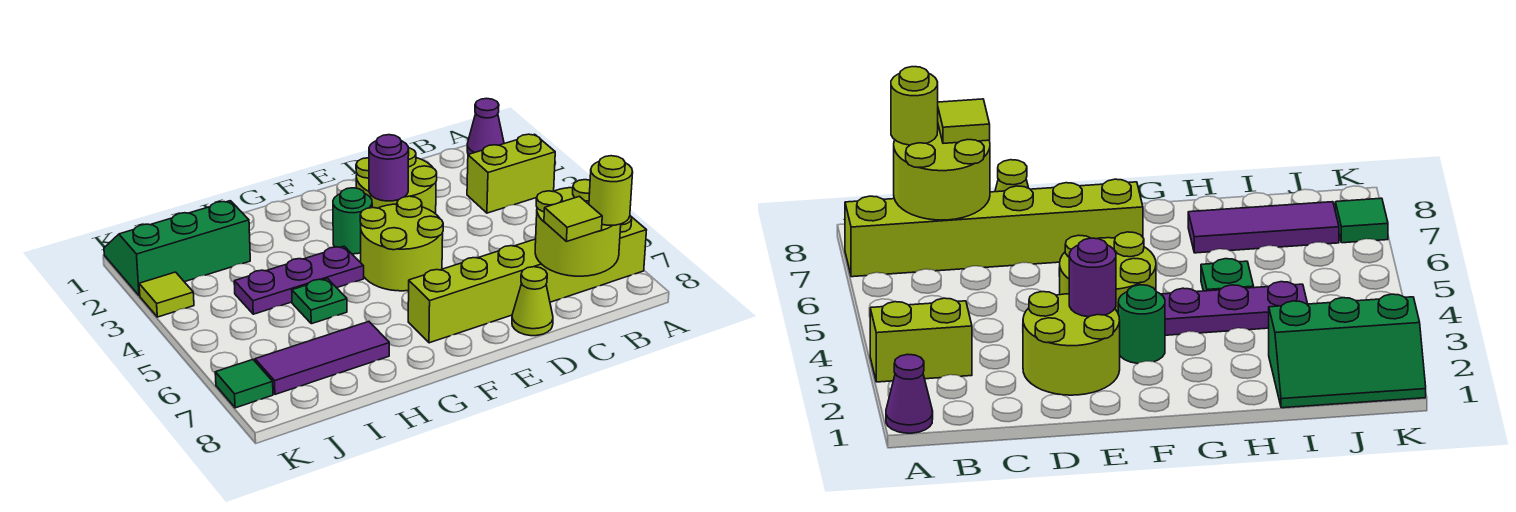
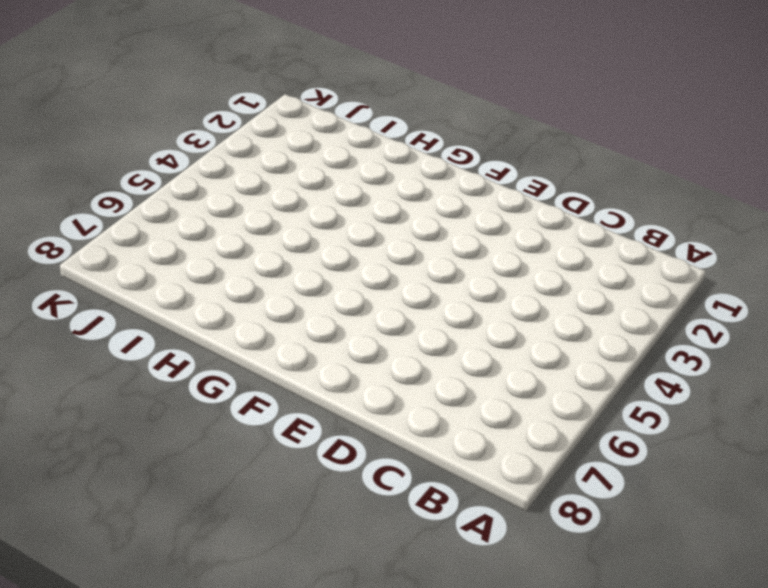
none -> purple 1x1 cone [467,98,504,154]
none -> lime 1x2 brick [467,134,555,213]
none -> lime 1x6 brick [408,216,646,343]

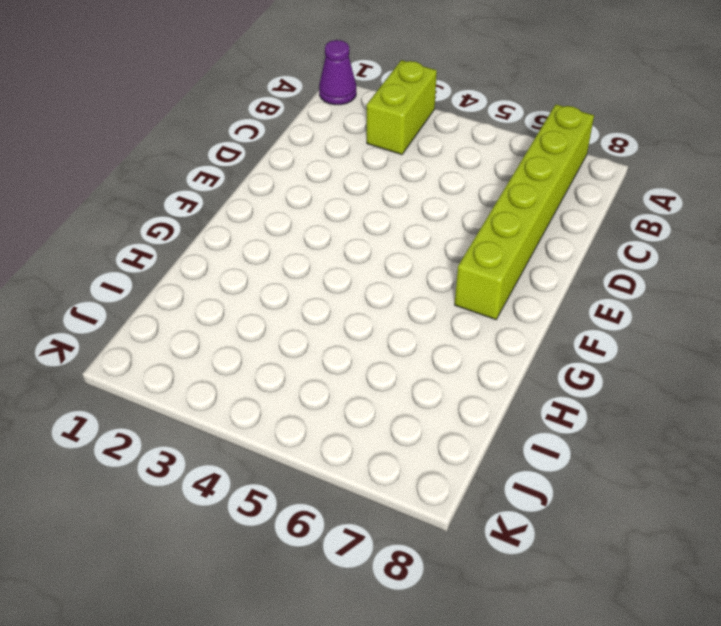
none -> lime 2x2 round brick [356,148,437,214]
none -> lime 1x1 cone [512,267,553,336]
none -> lime 2x2 round brick [360,196,443,291]

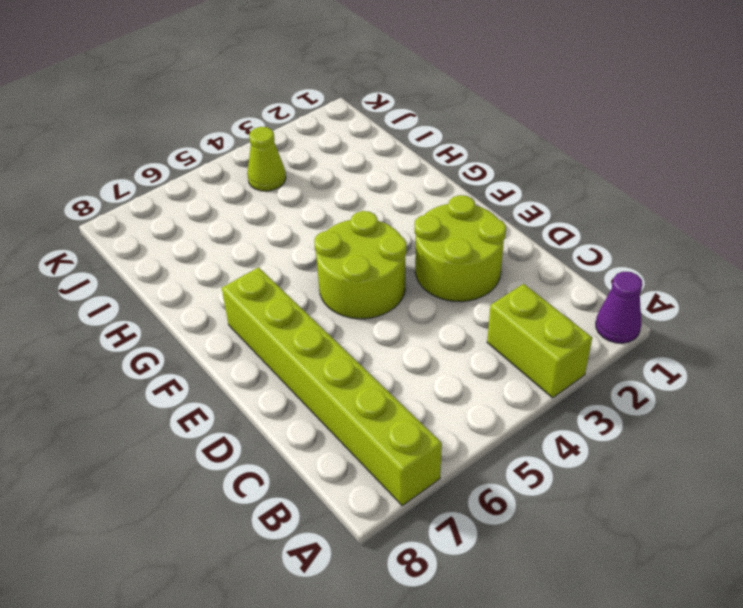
lime 1x1 cone [247,127,286,191] -> lime 1x1 cone moved to [512,267,553,336]
none -> green 1x1 round brick [333,188,372,254]
none -> purple 1x3 plate [234,246,364,314]
none -> green 1x1 plate [292,279,347,324]

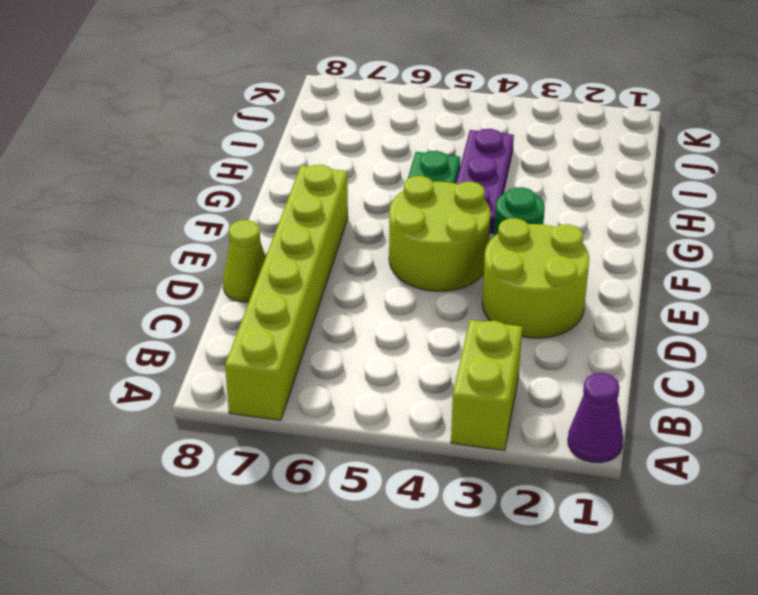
none -> purple 1x3 tile [255,322,389,394]
none -> green 2x3 slope [104,201,250,296]
none -> lime 1x1 tile [139,272,194,317]

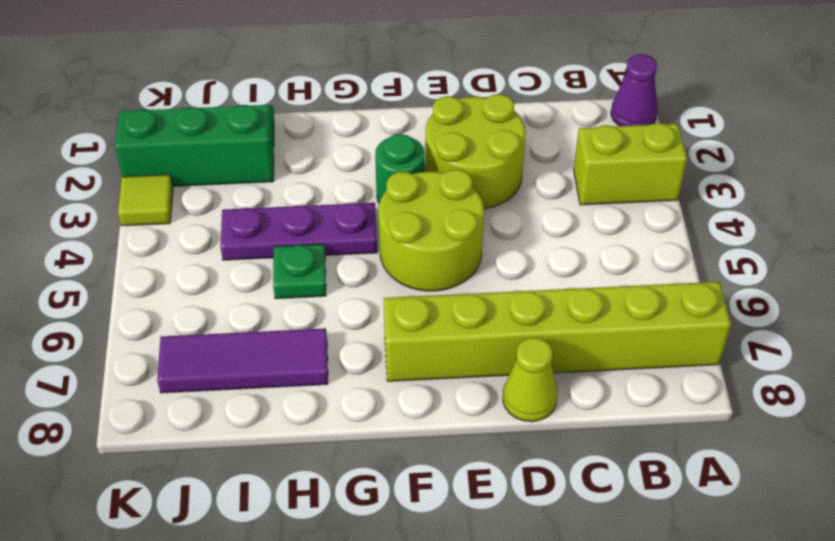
none -> green 1x1 tile [215,360,273,408]
none -> lime 2x2 round brick [535,180,621,276]
none -> purple 1x1 round brick [369,135,409,201]

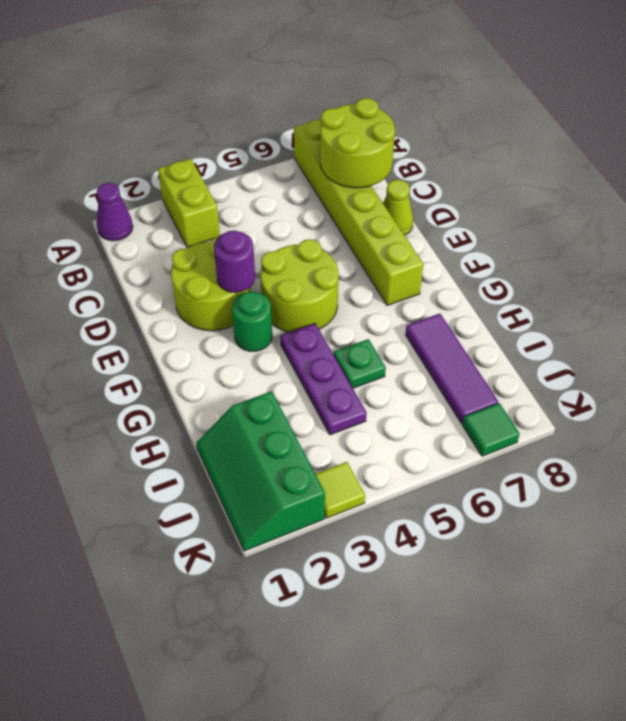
none -> lime 1x1 round brick [589,156,633,225]
none -> lime 1x1 tile [544,196,602,242]

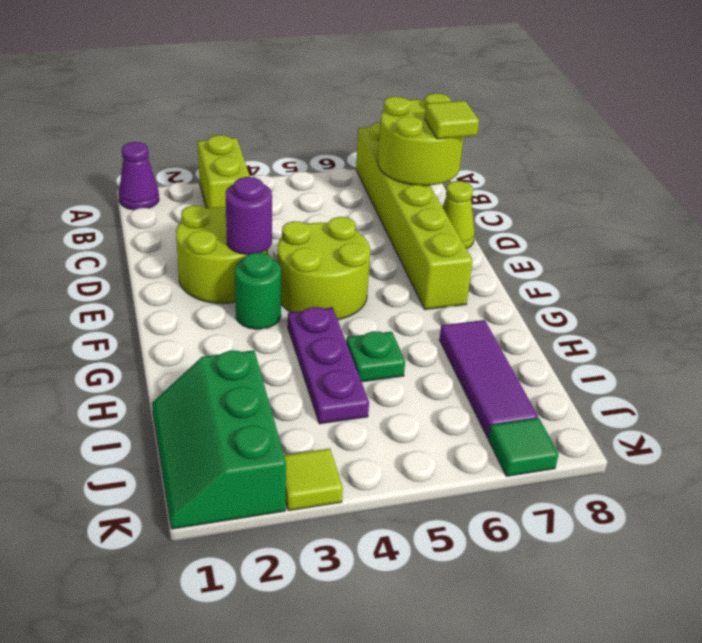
none -> lime 1x1 round brick [589,156,633,225]

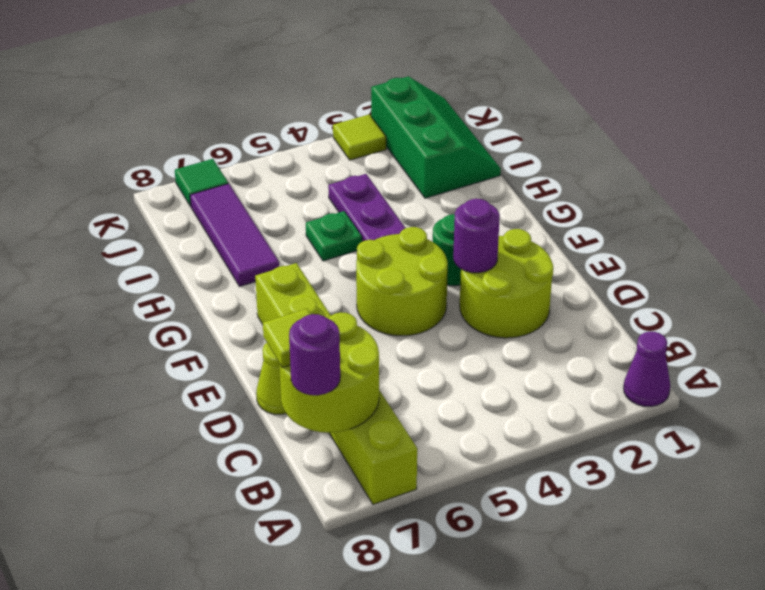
purple 1x1 round brick [289,314,340,395] -> lime 1x1 round brick [589,156,633,225]
none -> lime 1x2 brick [467,134,555,213]

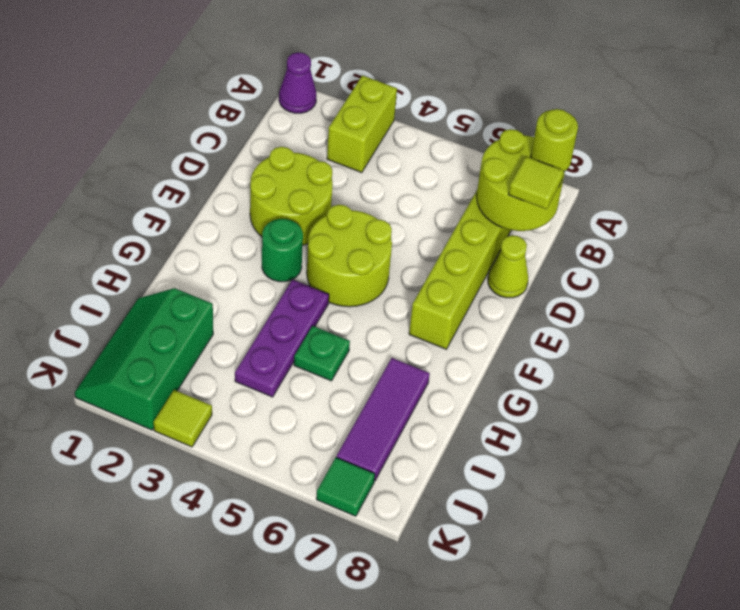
none -> purple 1x1 round brick [369,135,409,201]

